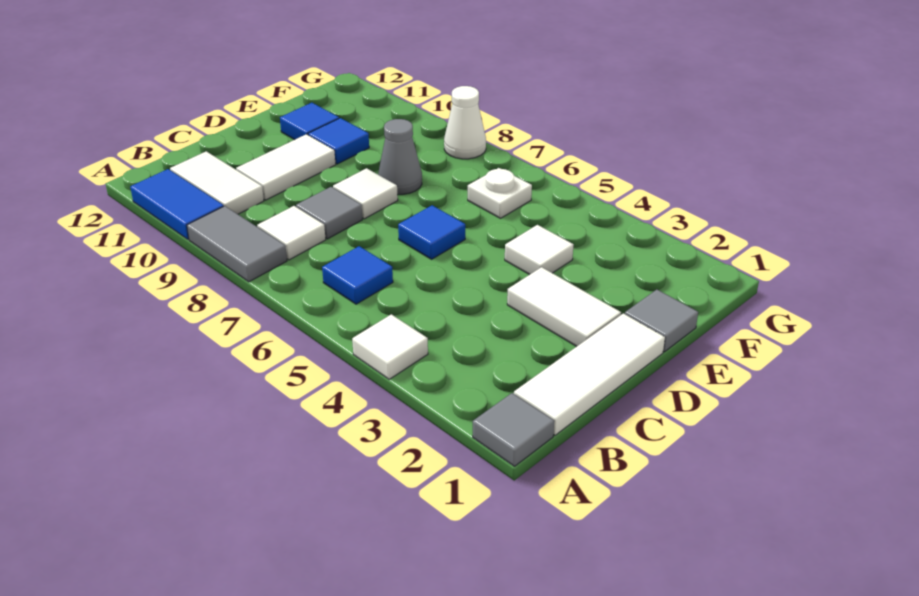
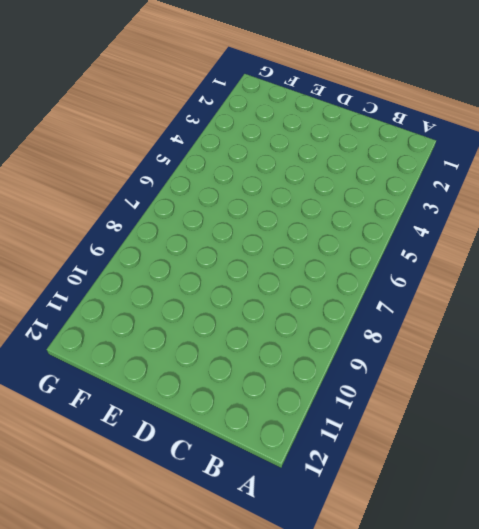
none -> grey 1x1 tile [473,393,554,466]
none -> white 1x1 tile [352,314,428,379]
none -> grey 1x2 tile [187,206,287,282]

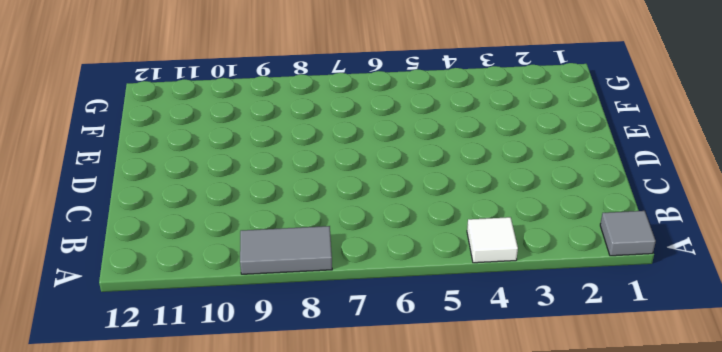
none -> blue 1x2 tile [130,169,224,239]
none -> white 1x3 tile [514,313,665,435]
none -> blue 1x1 tile [322,246,393,304]

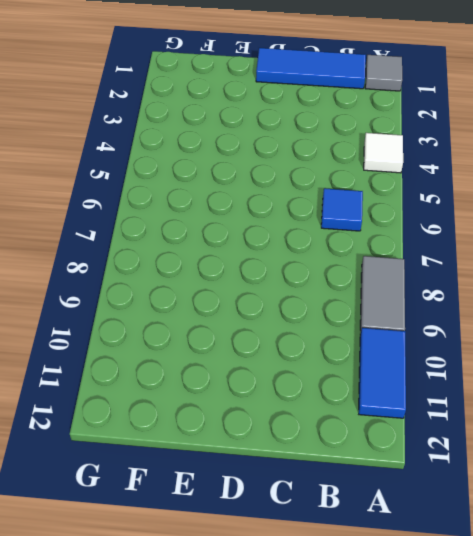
blue 1x3 tile [256,48,366,89] -> white 1x3 tile [514,313,665,435]
none -> white 1x1 tile [257,206,326,260]
none -> white 1x2 tile [170,151,264,214]
none -> grey 1x1 tile [296,187,362,239]

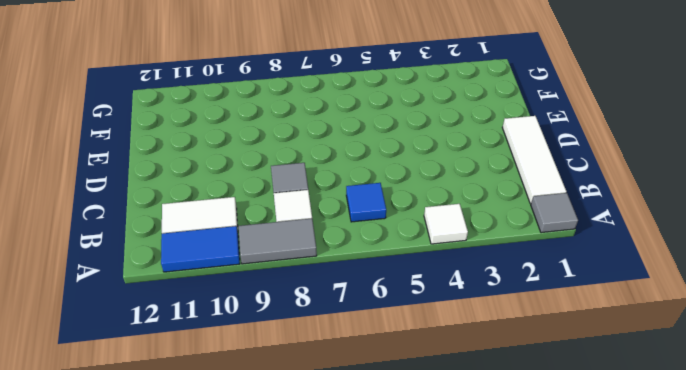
none -> white 1x2 tile [236,134,336,200]
none -> white 1x2 tile [507,267,621,347]
none -> blue 1x1 tile [398,205,465,259]

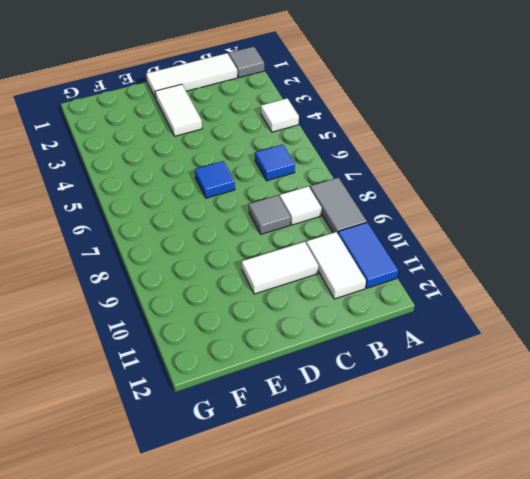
none -> white 1x1 tile [333,168,398,219]
none -> grey 1x1 tile [625,290,698,352]
none -> white 1x1 tile [505,225,574,275]

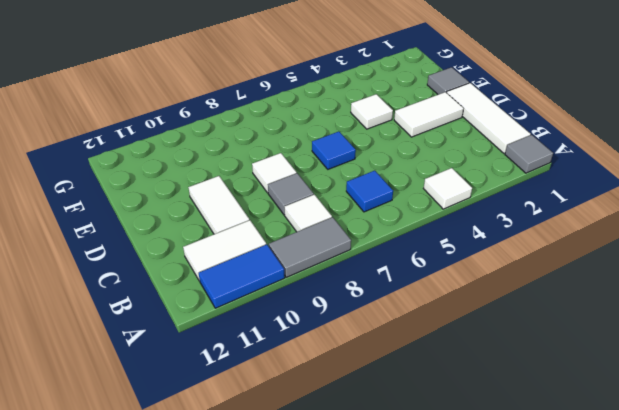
none -> grey 1x1 cone [378,119,422,195]
none -> blue 1x1 tile [308,118,369,164]
none -> blue 1x1 tile [280,103,339,140]

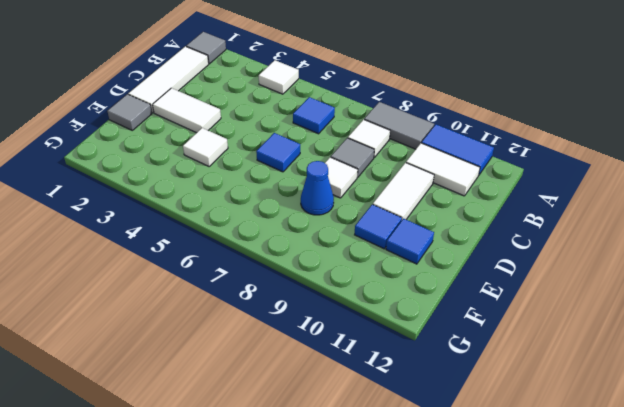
blue 1x1 cone [301,161,334,215] -> grey 1x1 cone [378,119,422,195]
none -> white 1x1 plate [468,168,532,218]
none -> white 1x1 cone [444,86,486,159]

